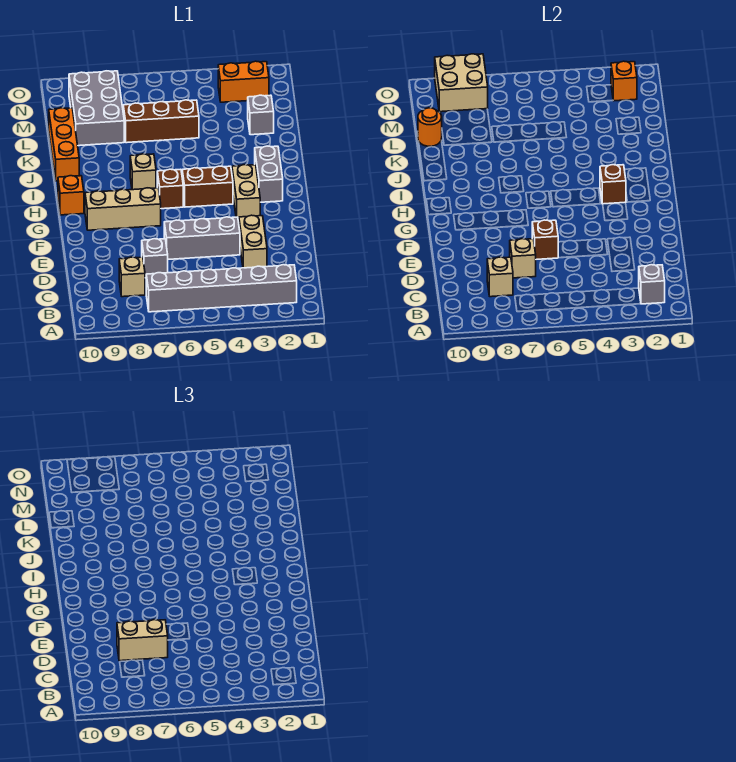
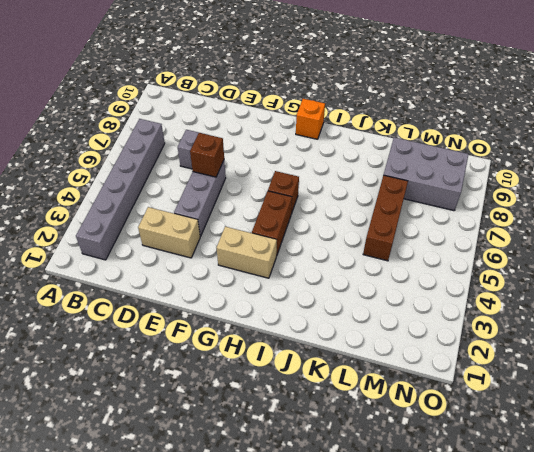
none -> tan 1x1 brick [119,257,145,297]
none -> tan 1x3 brick [85,188,161,230]
none -> grey 1x2 brick [255,146,283,202]

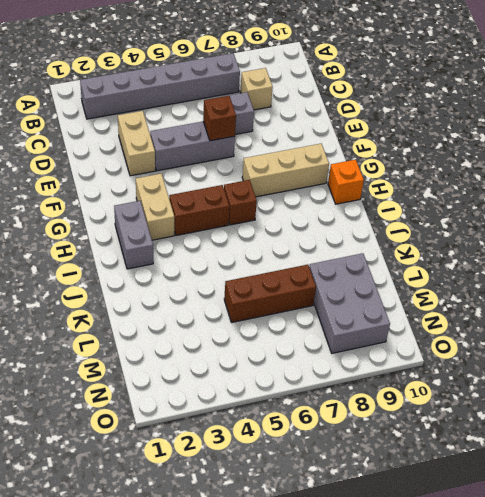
none -> tan 1x1 brick [130,154,156,190]
none -> orange 1x3 brick [49,108,79,181]
none -> grey 1x1 brick [248,95,274,135]

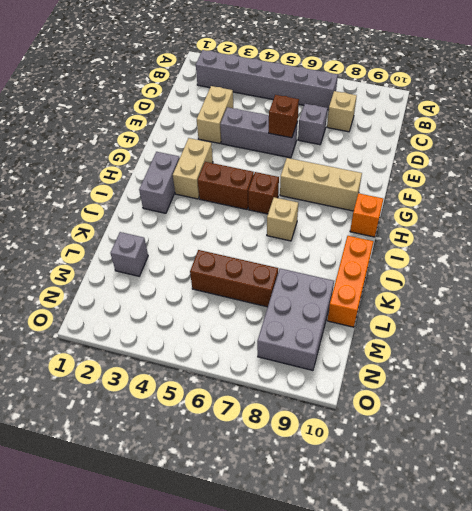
none -> orange 1x2 brick [218,61,269,102]
none -> grey 1x1 brick [639,265,665,304]
none -> tan 1x1 brick [487,257,513,297]

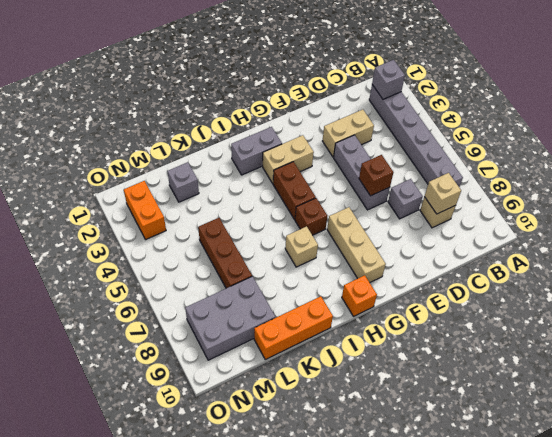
none -> tan 1x1 brick [510,239,536,278]
none -> brown 1x1 brick [600,165,626,204]
none -> orange 1x1 round brick [418,108,442,146]

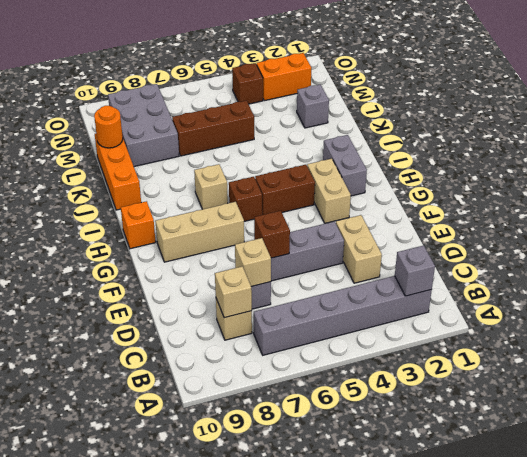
brown 1x1 brick [232,63,263,104] -> brown 1x1 brick moved to [600,165,626,204]
none -> orange 1x1 brick [611,61,637,101]
none -> tan 2x2 brick [435,54,488,112]
none -> tan 1x2 brick [117,620,168,661]

